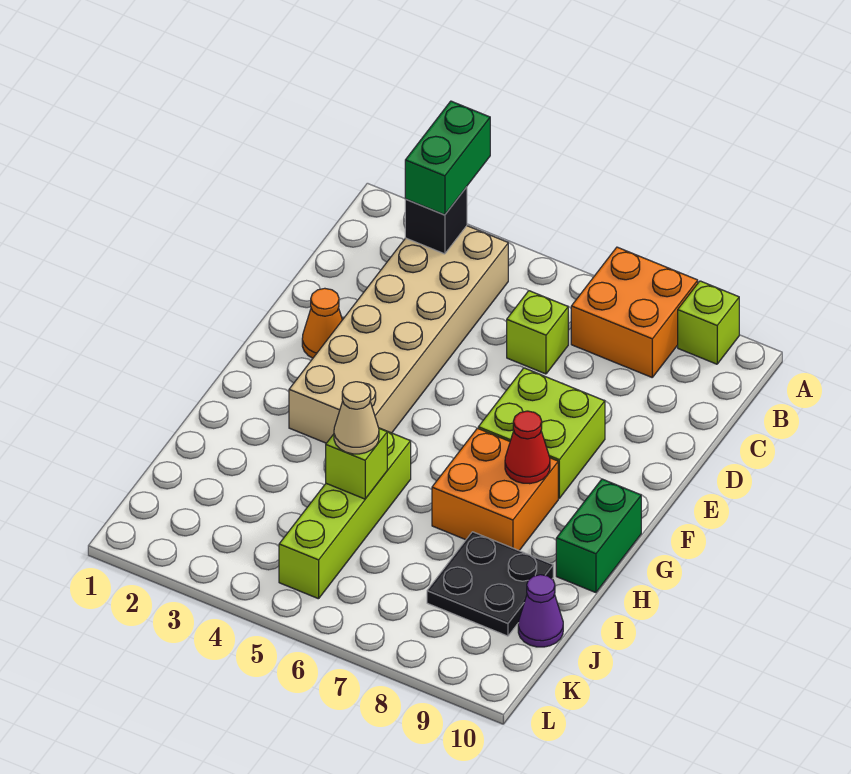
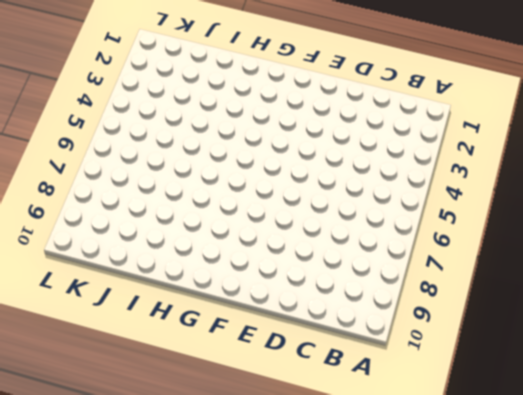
none -> orange 2x2 brick [571,247,698,377]
none -> lime 1x1 brick [678,281,739,364]
none -> tan 2x6 brick [289,226,508,443]

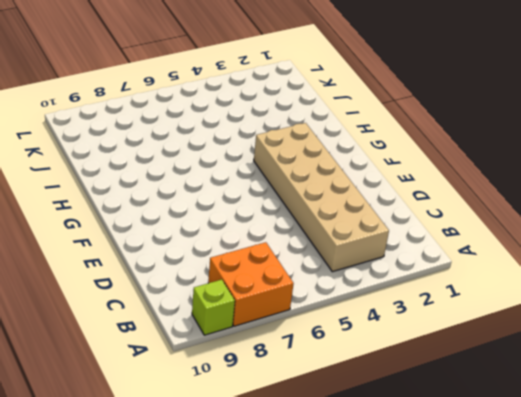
none -> lime 1x1 brick [507,291,568,374]
none -> orange 1x1 cone [302,288,342,358]
none -> lime 2x2 brick [478,368,605,498]

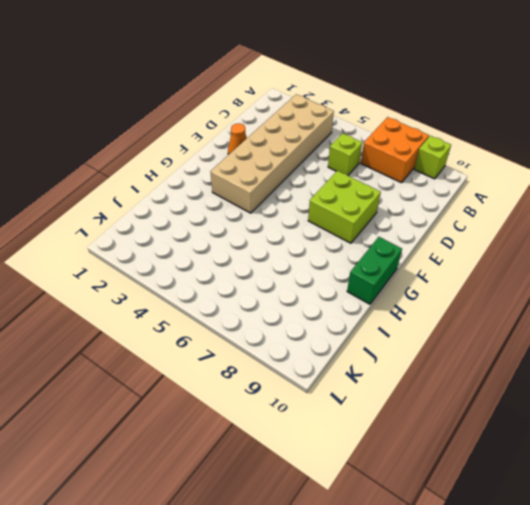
none -> orange 2x2 brick [432,428,558,550]
none -> lime 1x4 brick [279,428,411,599]
none -> black 2x2 plate [427,532,553,636]

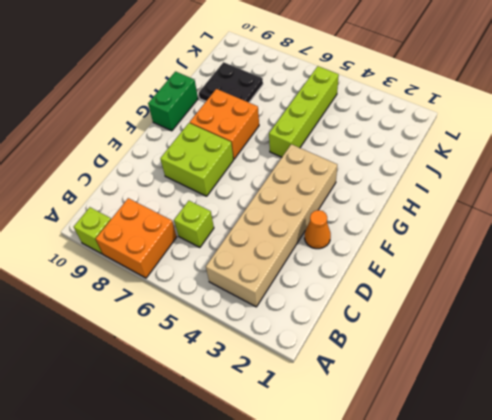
none -> purple 1x1 cone [518,575,563,647]
none -> black 1x1 brick [405,187,467,254]
none -> red 1x1 cone [505,411,550,484]

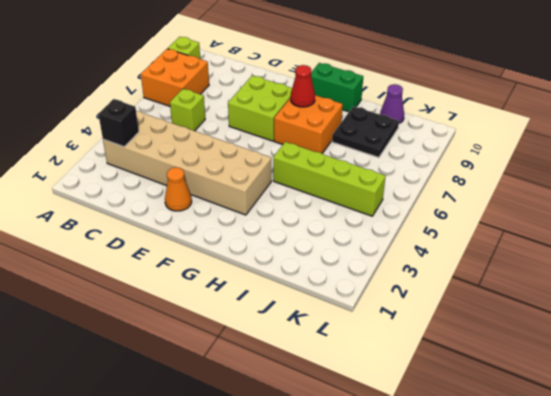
none -> lime 1x1 brick [326,429,387,499]
none -> green 1x2 brick [405,101,490,215]
none -> tan 1x1 cone [334,382,379,454]

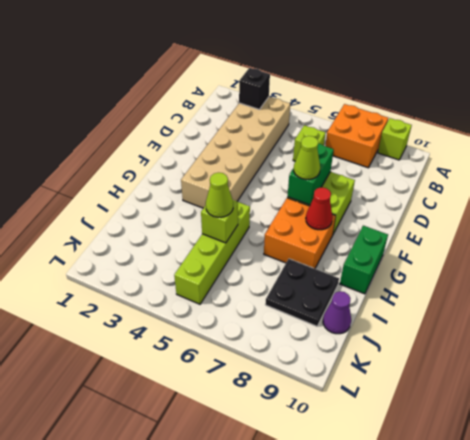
green 1x2 brick [288,144,334,205] -> green 1x2 brick moved to [405,101,490,215]
lime 1x1 cone [294,136,320,179] -> none
lime 1x1 cone [206,173,233,217] -> tan 1x1 cone [334,382,379,454]
none -> orange 1x1 cone [302,288,342,358]

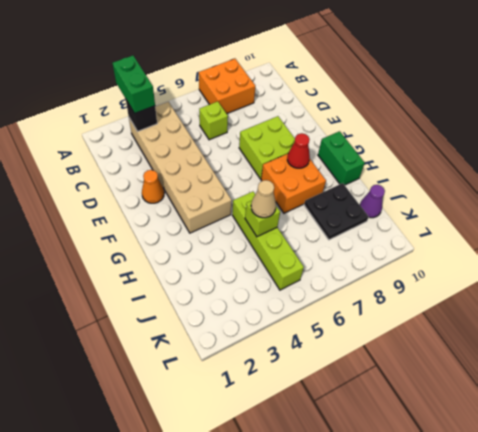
none -> lime 1x1 brick [678,281,739,364]

